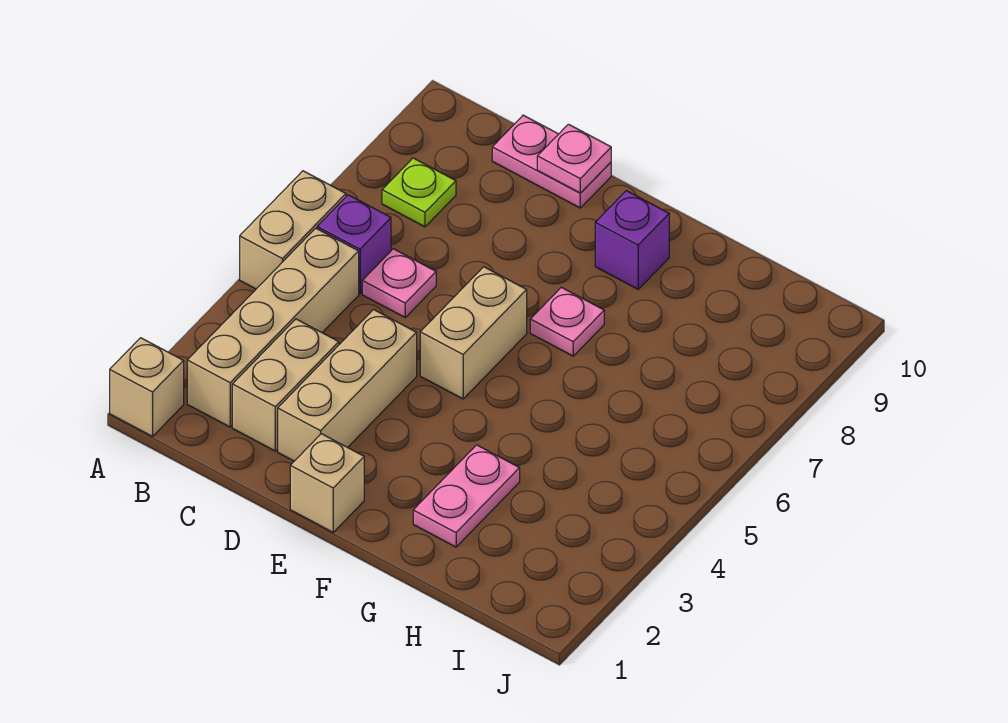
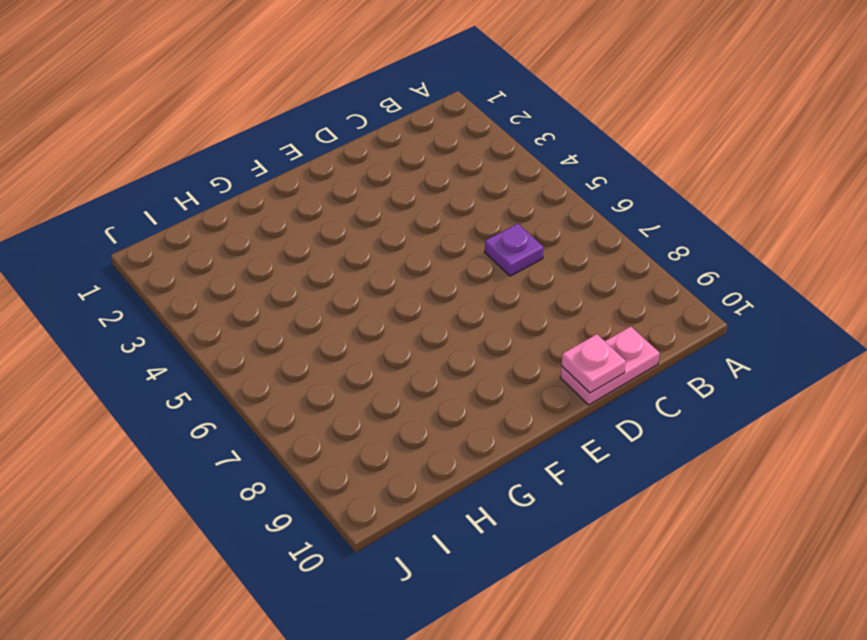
purple 1x1 plate [485,224,543,276] -> pink 1x1 plate [362,249,436,317]
none -> tan 1x1 brick [110,338,184,437]
none -> tan 1x2 brick [240,171,346,289]
none -> tan 1x4 brick [187,228,359,427]

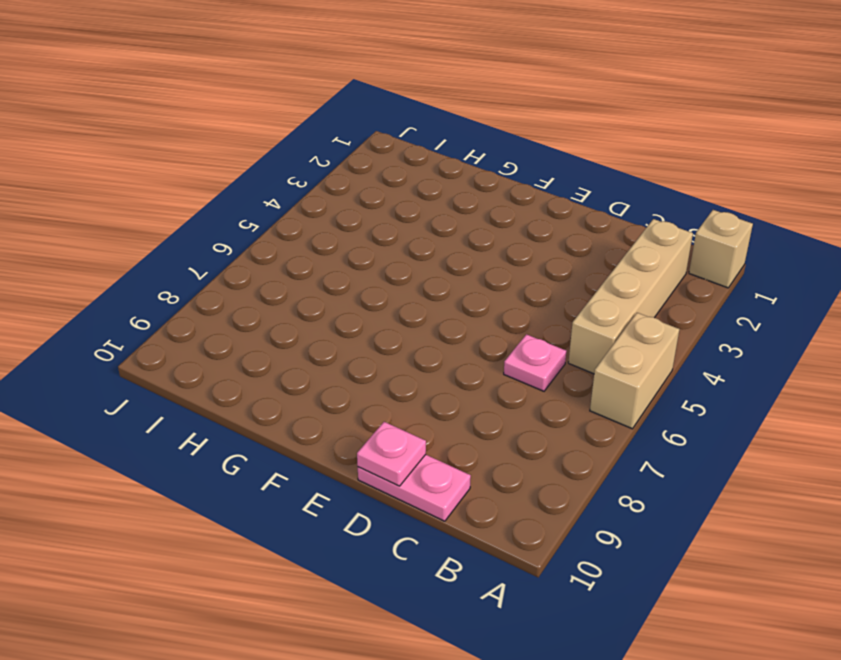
none -> purple 1x1 brick [317,195,391,293]
none -> lime 1x1 plate [382,158,456,227]
none -> tan 1x2 brick [232,319,339,451]

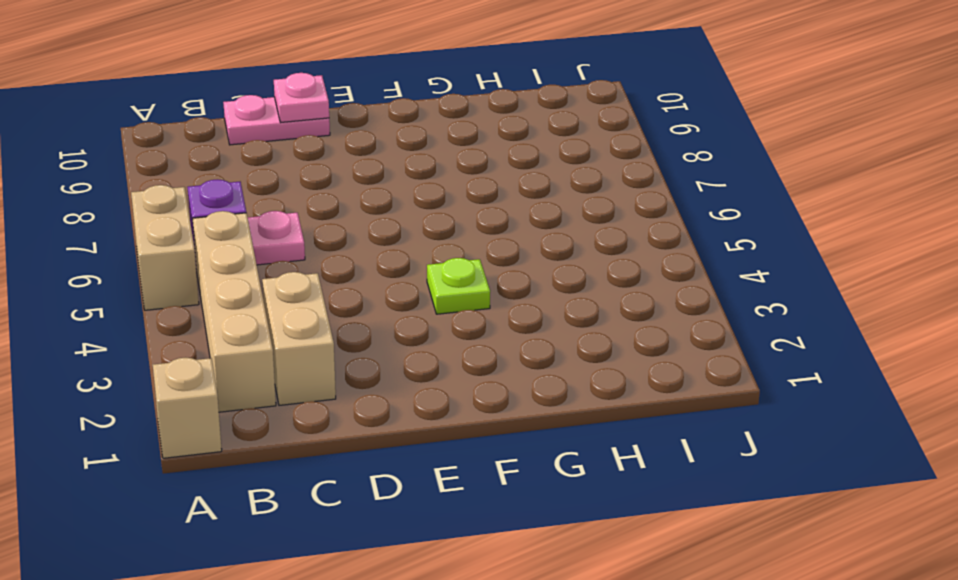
lime 1x1 plate [427,258,490,314] -> lime 1x1 plate moved to [382,158,456,227]
none -> tan 1x3 brick [278,310,417,461]
none -> tan 1x1 brick [290,434,364,532]
none -> tan 1x2 brick [420,267,527,399]

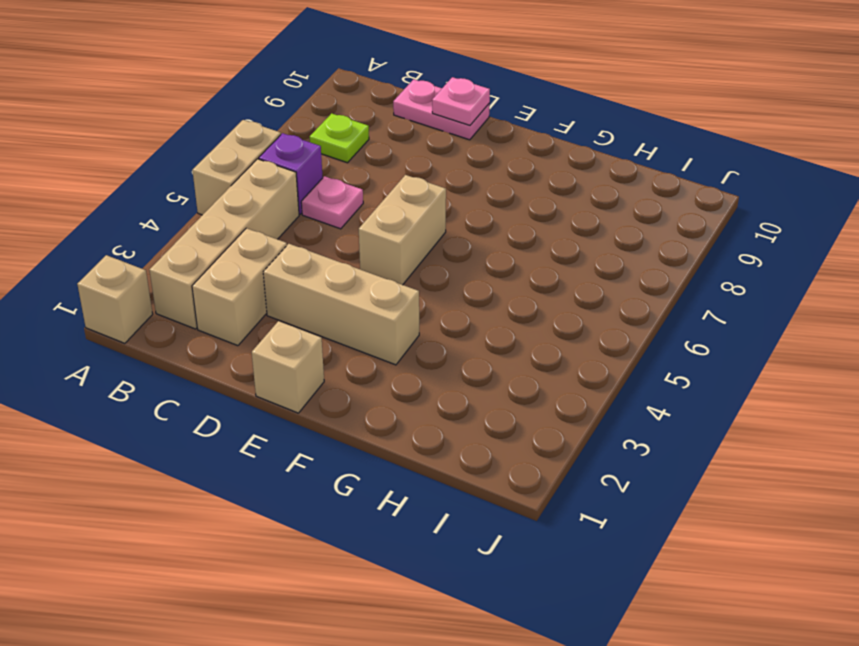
tan 1x3 brick [263,244,419,365] -> tan 1x3 brick turned to [278,310,417,461]
none -> pink 1x1 plate [530,287,604,356]
none -> purple 1x1 brick [595,191,669,289]
none -> pink 1x2 plate [413,445,520,547]

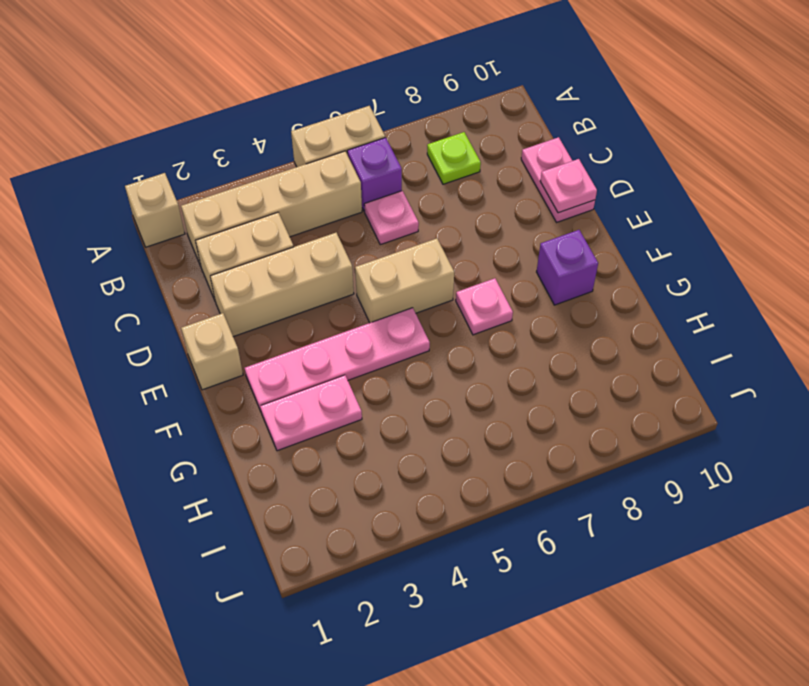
pink 1x4 plate [245,308,430,411] -> none

